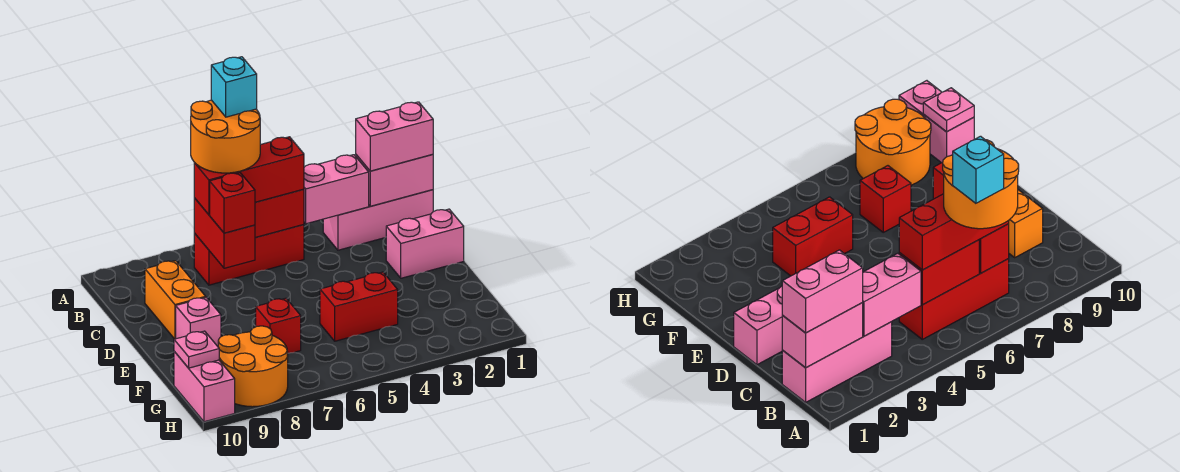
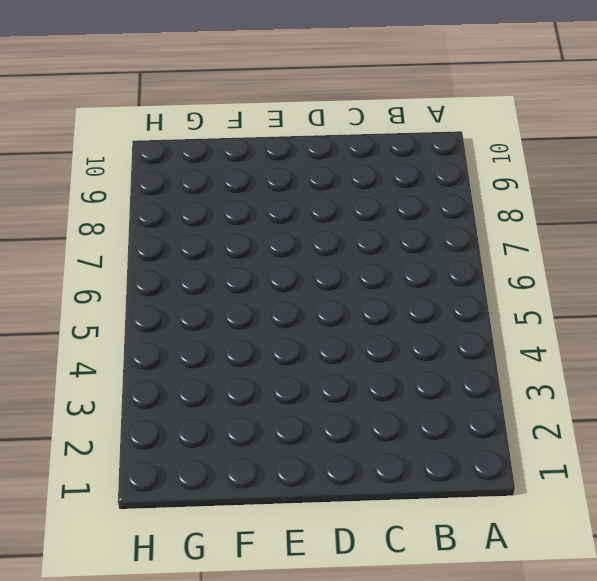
none -> pink 1x3 brick [323,190,433,250]
none -> red 1x3 brick [194,225,304,285]
none -> orange 1x2 brick [145,261,205,339]

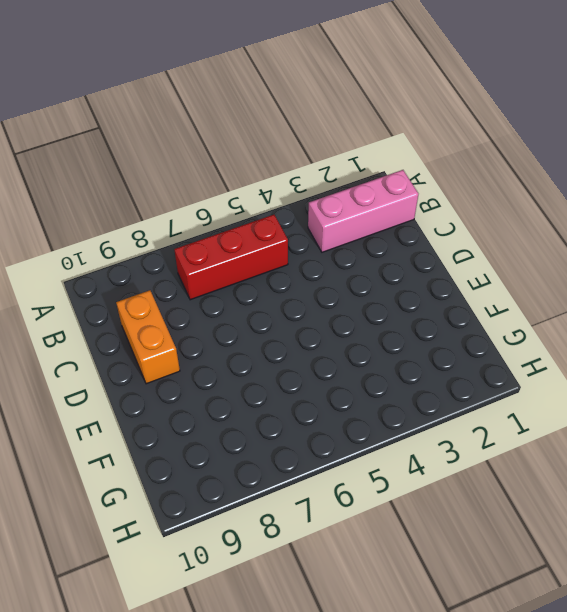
none -> pink 1x2 brick [386,209,464,278]
none -> pink 1x1 brick [176,297,221,346]
none -> red 1x2 brick [320,272,398,341]

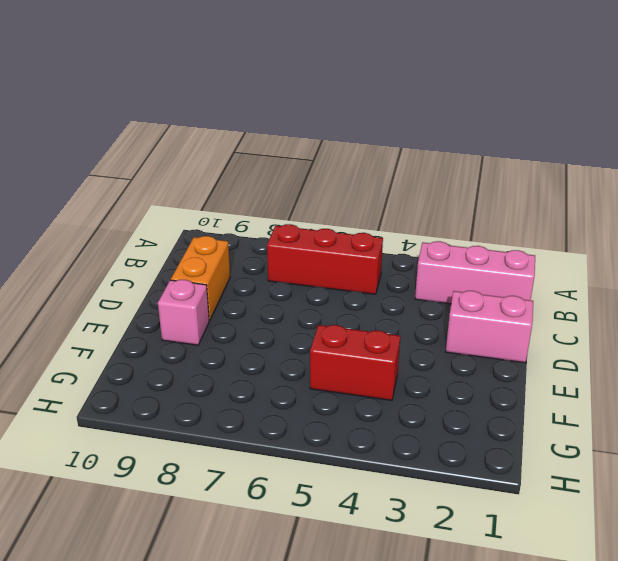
none -> red 1x1 brick [256,298,301,353]
none -> orange 2x2 round brick [218,326,288,407]
none -> pink 1x2 brick [174,351,235,422]

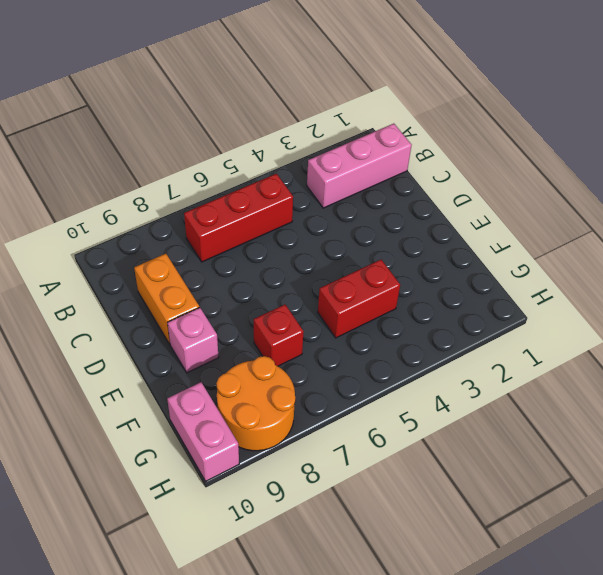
none -> pink 1x2 brick [386,209,464,278]
none -> pink 1x2 brick [356,154,433,206]
none -> pink 1x2 brick [304,155,369,224]

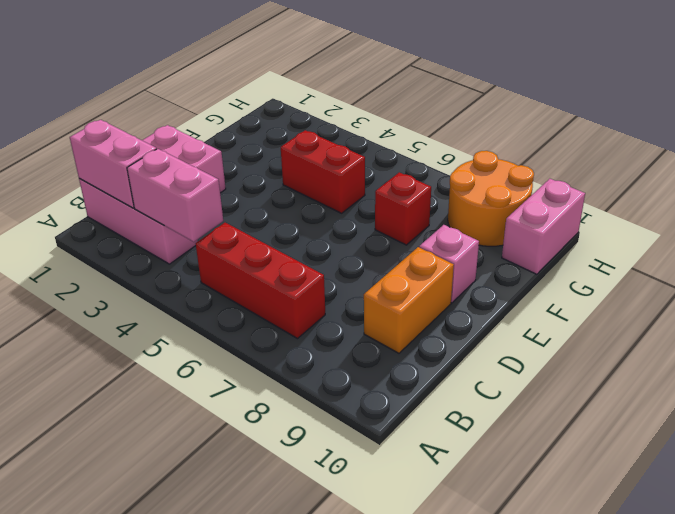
none -> red 1x2 brick [255,189,304,238]
none -> red 1x2 brick [194,198,255,268]
none -> pink 1x1 plate [174,331,219,368]

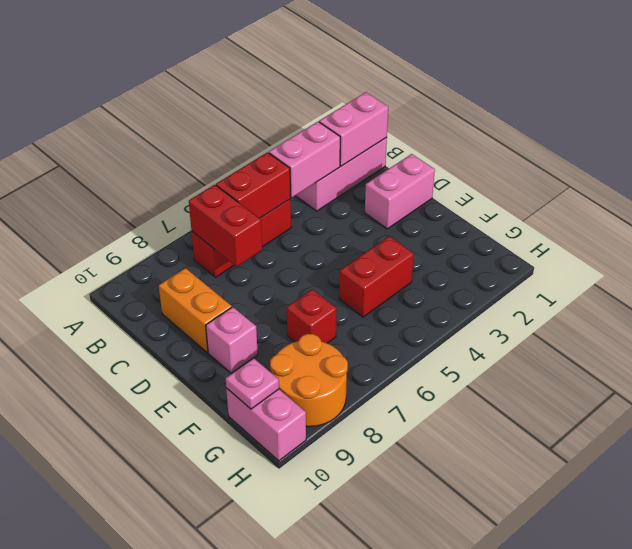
none -> pink 1x2 brick [356,102,433,171]
none -> red 1x3 brick [194,137,304,215]
none -> red 1x1 brick [210,173,255,233]

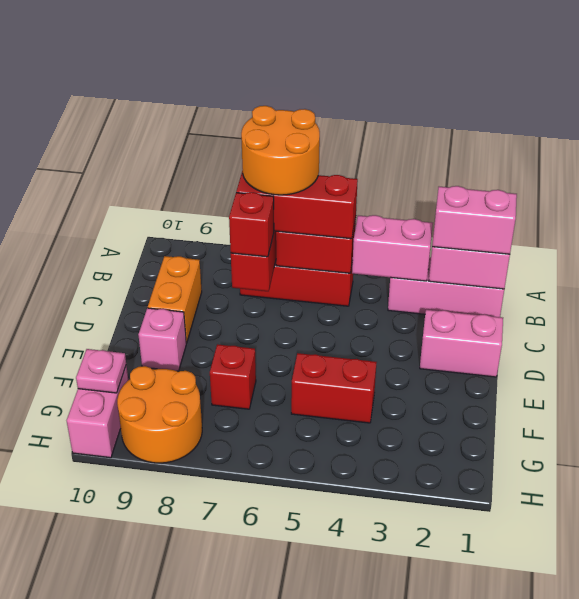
none -> cyan 1x1 brick [211,57,257,117]

